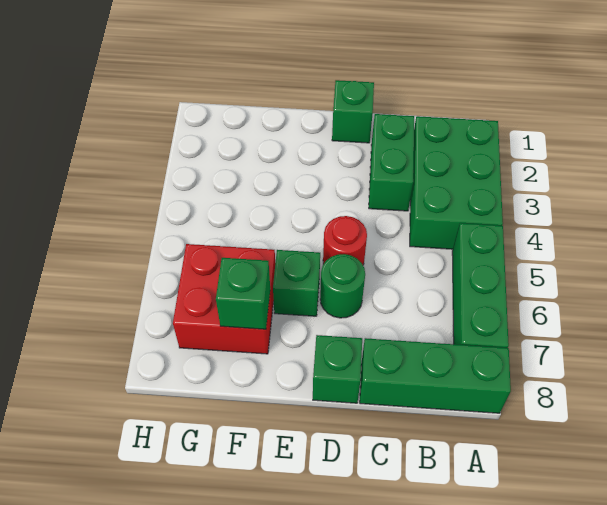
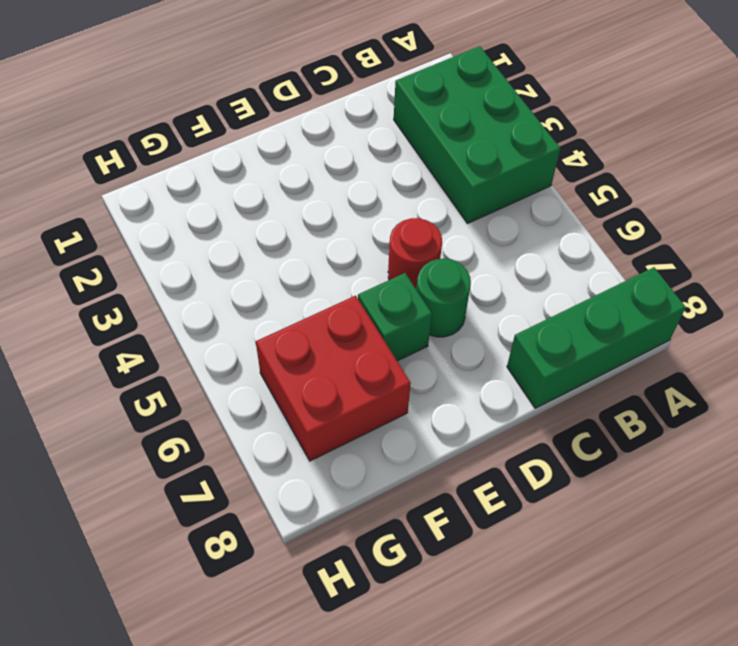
none -> green 1x3 brick [452,223,509,348]
none -> green 1x2 brick [369,114,414,211]

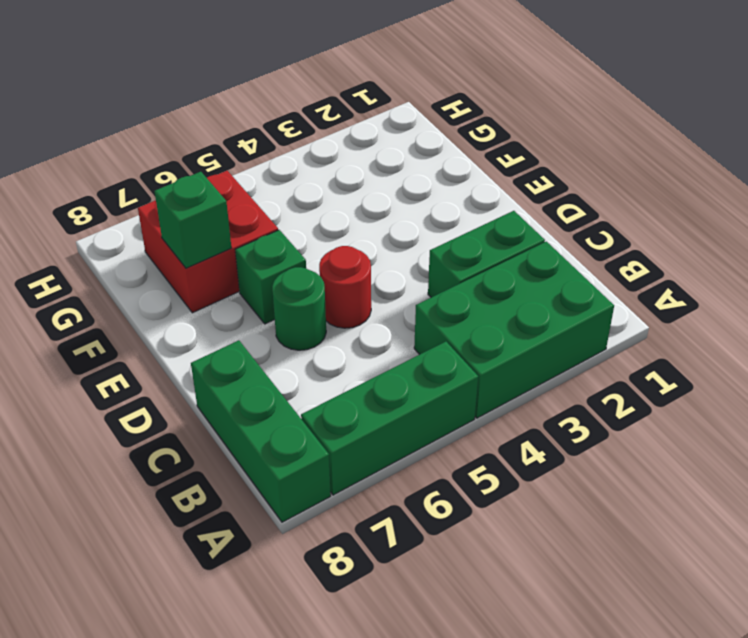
none -> green 1x1 brick [332,80,374,143]
none -> green 1x1 brick [313,335,362,403]

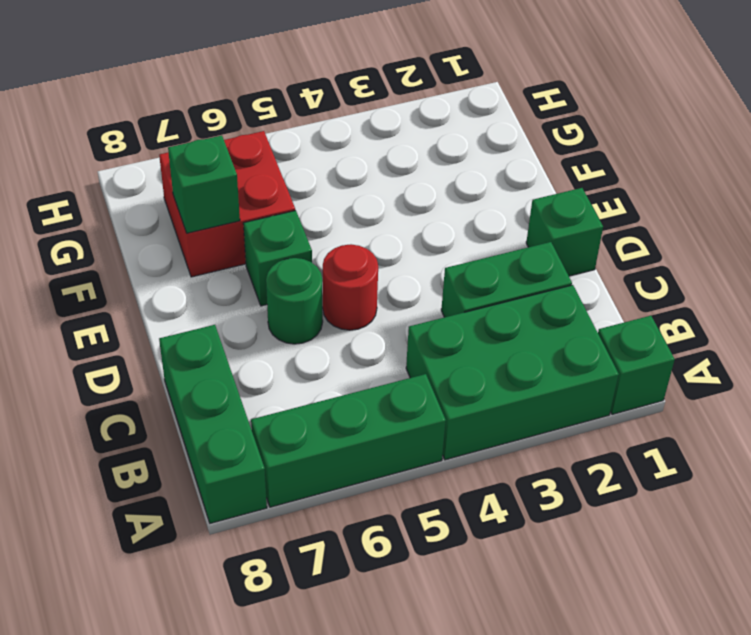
green 1x1 brick [598,316,675,414] -> green 1x1 brick moved to [313,335,362,403]

